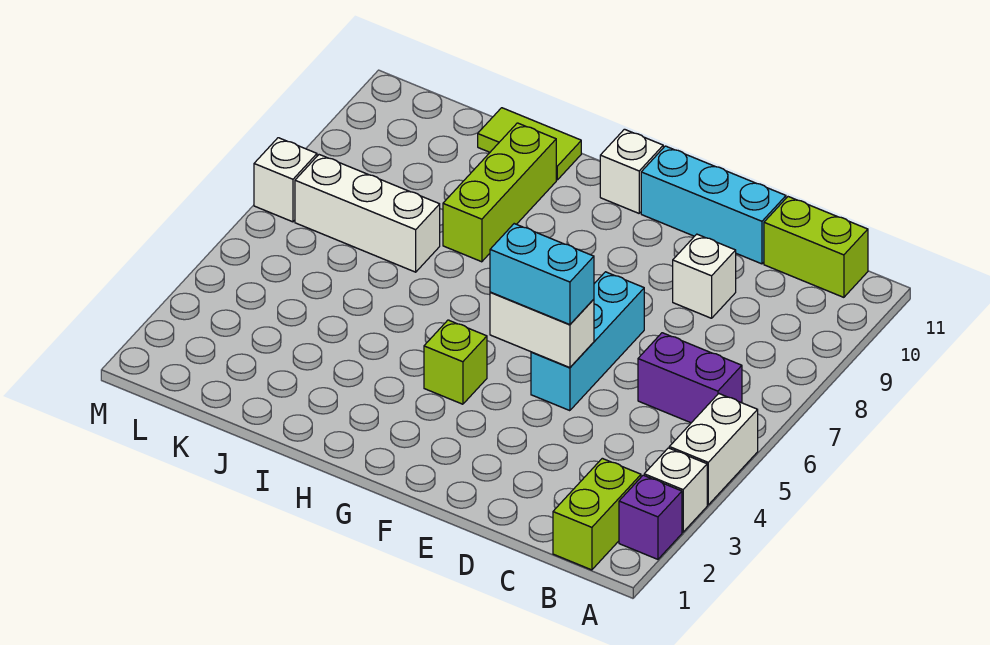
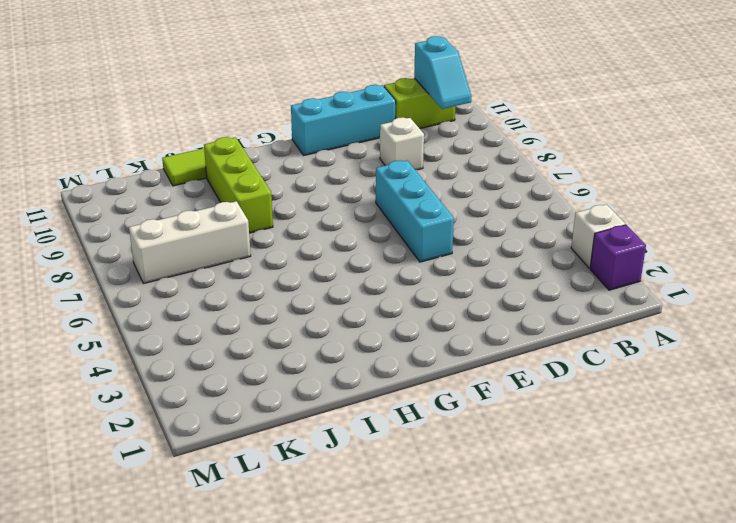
cyan 1x2 slope [414,36,472,109] -> none
none -> white 1x2 brick [669,394,758,505]
none -> lime 1x2 brick [553,458,641,570]
none -> purple 1x2 brick [638,333,742,423]

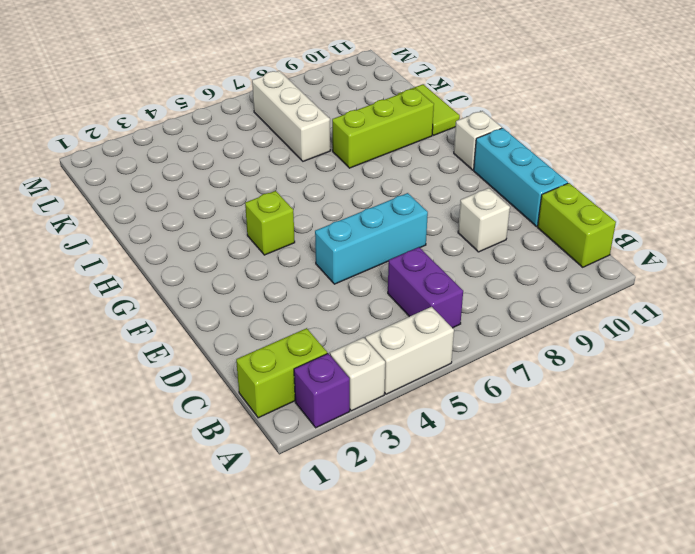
none -> white 1x1 brick [254,138,317,222]
none -> white 1x2 brick [490,292,594,368]
none -> cyan 1x2 brick [490,224,594,325]

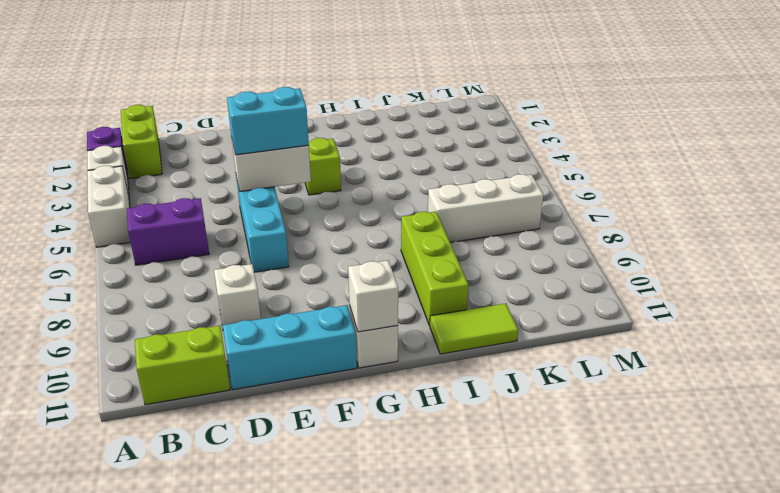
white 1x1 brick [348,260,398,332] -> white 1x1 brick moved to [254,138,317,222]

